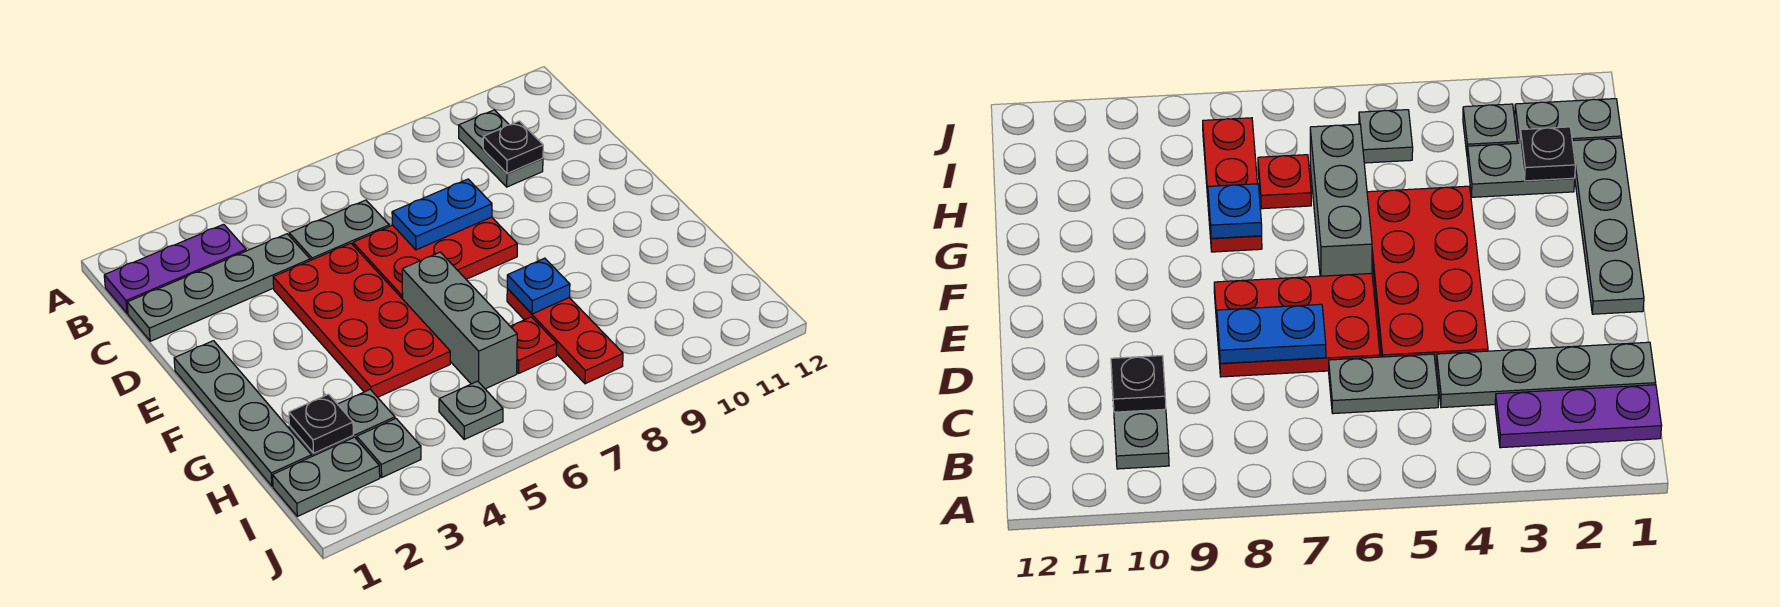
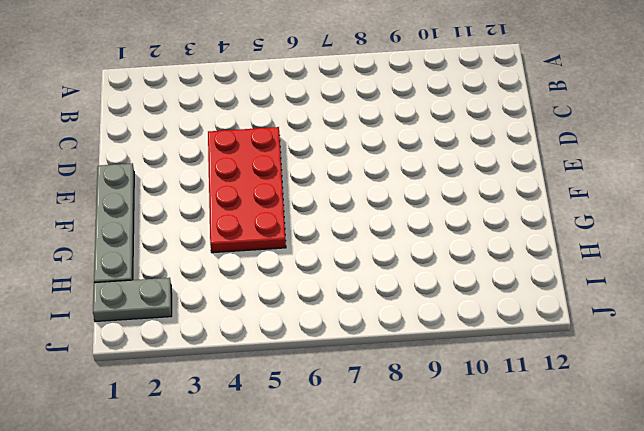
none -> purple 1x3 plate [104,224,246,314]
none -> grey 1x2 plate [459,110,543,187]
none -> grey 1x4 plate [127,234,310,341]

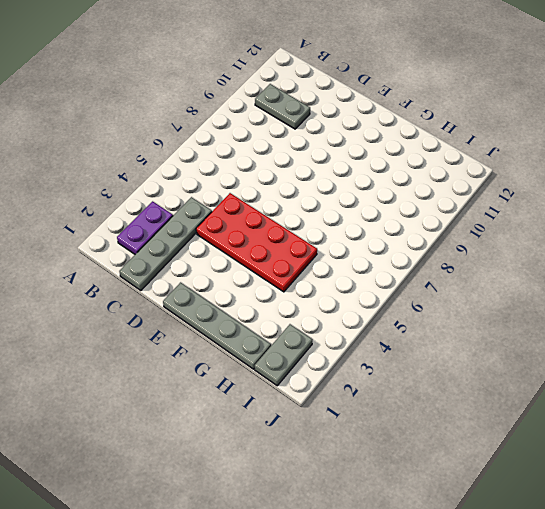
purple 1x2 plate [117,201,173,254] -> purple 1x3 plate [104,224,246,314]
none -> grey 1x2 plate [289,200,389,260]
none -> red 2x3 plate [353,217,517,299]
none -> grey 1x3 brick [402,252,517,389]

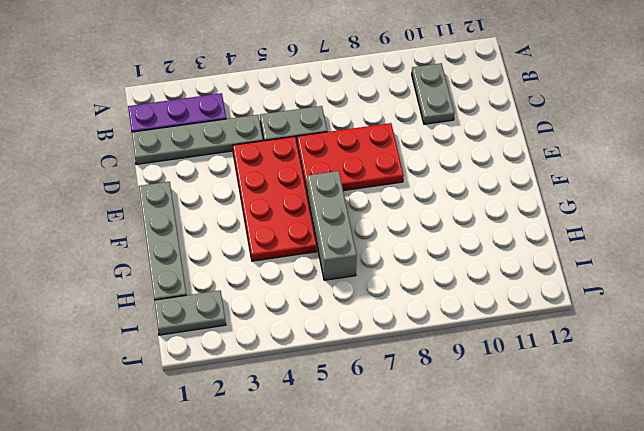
none -> red 1x3 plate [507,289,623,384]
none -> grey 1x2 plate [289,389,395,456]
none -> red 1x1 plate [510,317,557,374]

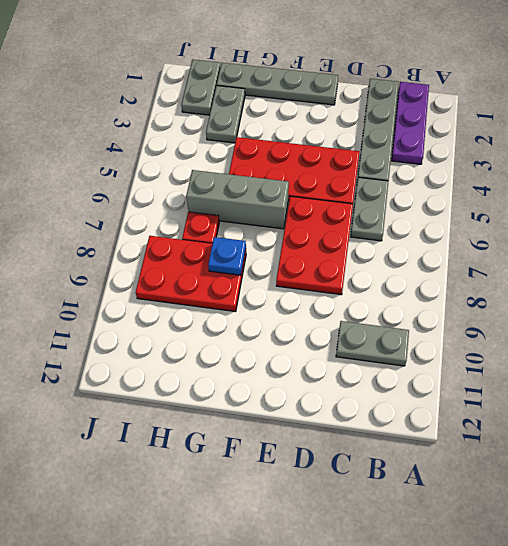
red 2x3 plate [136,236,246,311] -> red 1x3 plate [507,289,623,384]
none -> grey 1x1 plate [357,419,421,477]
none -> grey 1x1 plate [439,381,503,439]
none -> black 1x1 plate [483,121,543,173]

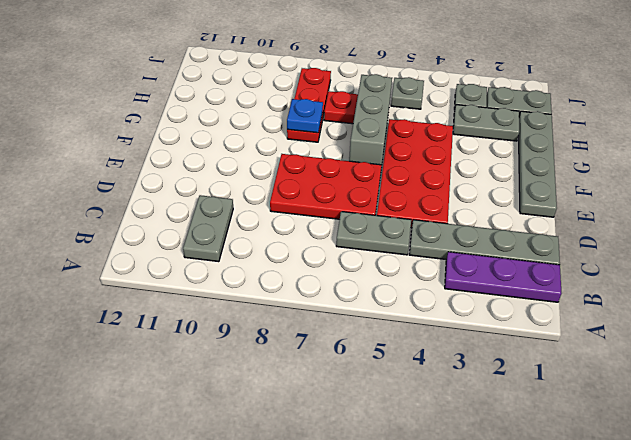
none -> black 1x1 plate [483,121,543,173]
none -> blue 1x2 plate [392,179,492,250]
none -> black 1x1 plate [289,394,353,453]

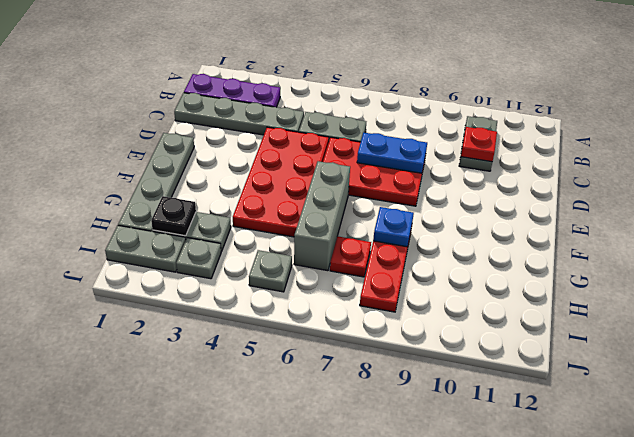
red 1x1 plate [461,127,497,162] -> black 1x1 plate [483,121,543,173]

